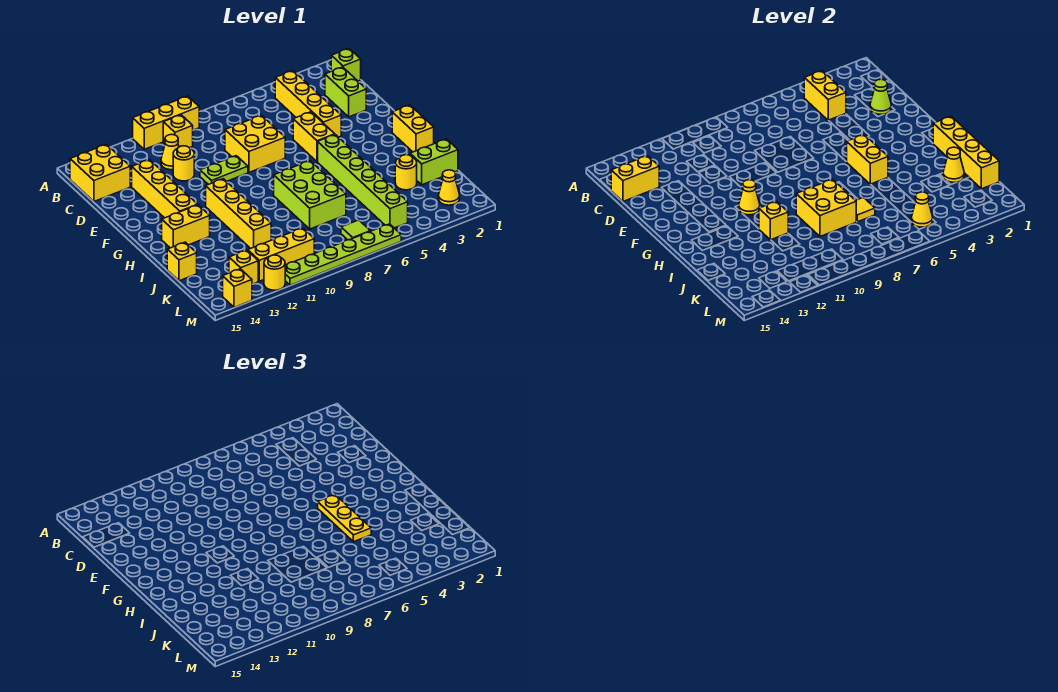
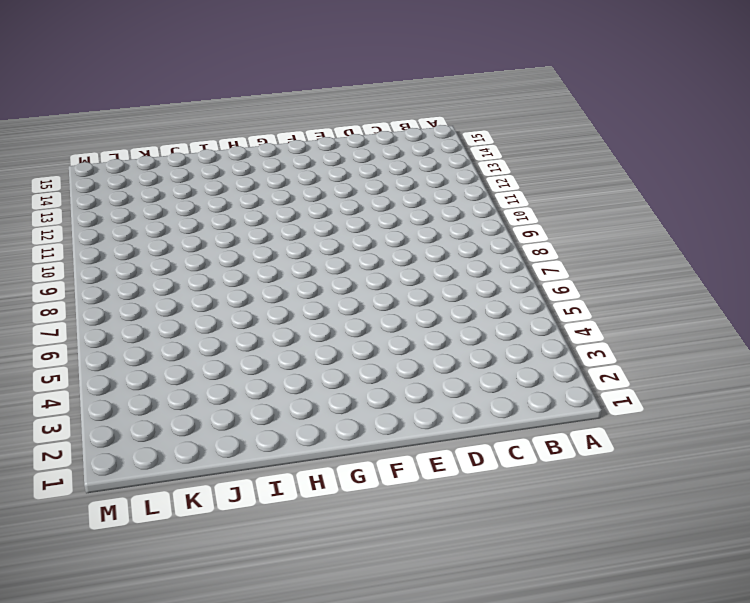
none -> yellow 1x3 brick [133,96,199,149]
none -> lime 1x1 brick [331,49,361,81]
none -> yellow 1x4 brick [275,71,341,137]
none -> yellow 1x1 brick [163,115,193,148]

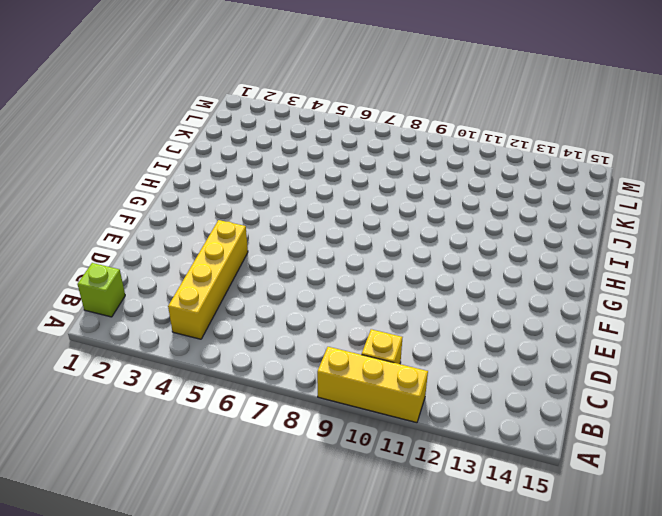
none -> yellow 2x2 brick [70,144,130,201]
none -> lime 1x2 brick [325,67,366,117]
none -> yellow 1x1 cone [161,134,179,170]
none -> yellow 2x2 brick [225,115,285,172]

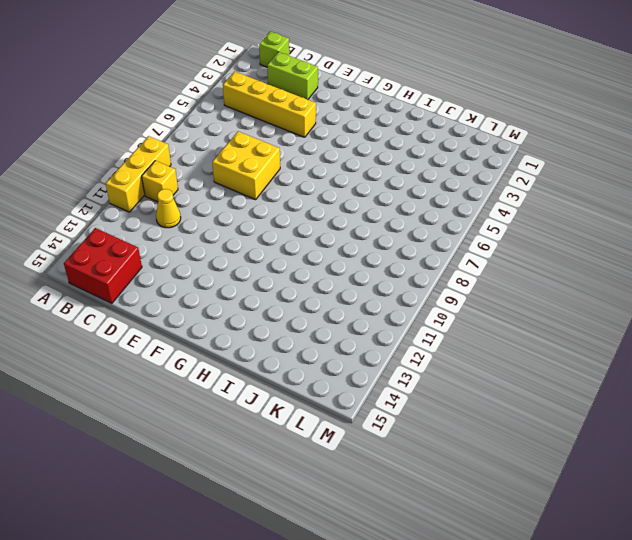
red 2x2 brick [64,228,142,303] -> yellow 2x2 brick [70,144,130,201]
none -> yellow 1x1 round brick [173,146,194,181]
none -> yellow 1x4 brick [132,160,198,218]
none -> yellow 1x2 brick [293,112,335,162]
none -> lime 1x2 plate [200,156,248,185]

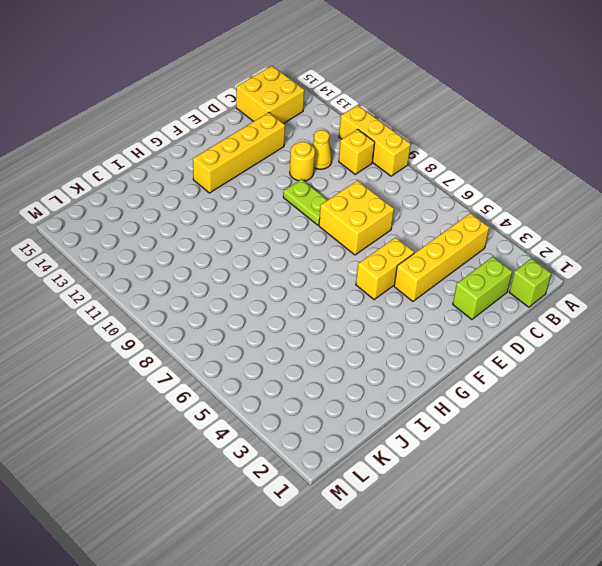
none -> yellow 1x2 brick [392,105,434,152]
none -> lime 1x6 brick [318,135,408,228]
none -> yellow 1x4 brick [206,179,271,249]
none -> lime 2x3 brick [274,161,346,229]

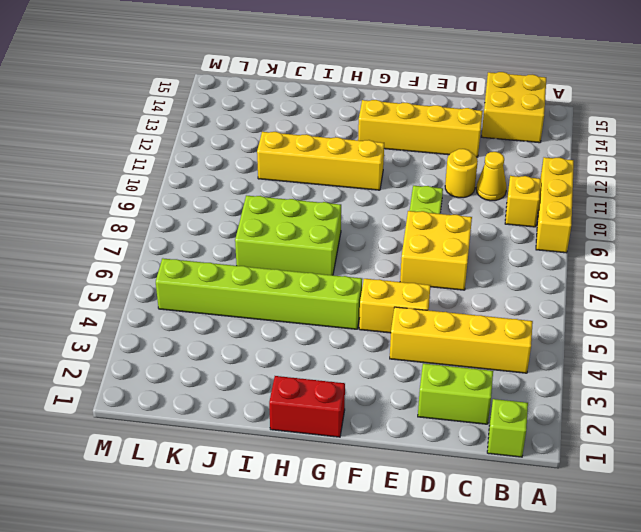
red 1x2 brick [269,376,345,437] -> yellow 1x2 brick [392,105,434,152]
none -> yellow 1x2 brick [162,205,210,248]
none -> lime 1x2 brick [410,139,458,185]
none -> yellow 1x1 round brick [395,155,417,190]
none -> yellow 1x1 brick [167,242,197,281]

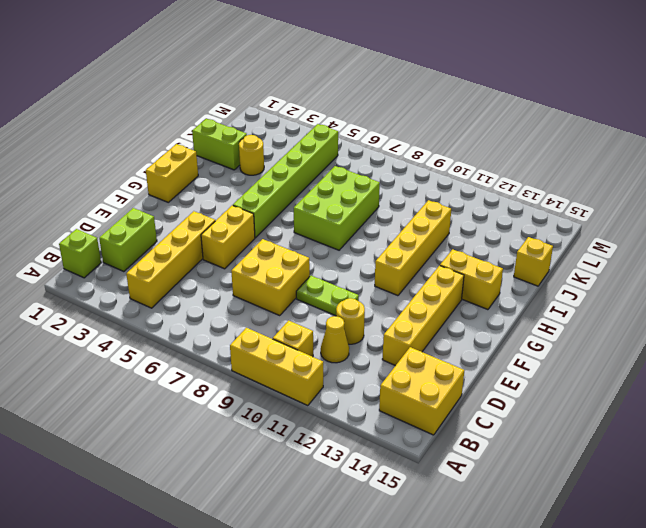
none -> yellow 1x1 cone [438,170,460,205]
none -> lime 1x1 tile [341,220,370,240]
none -> yellow 1x3 brick [248,228,314,281]
none -> yellow 1x1 brick [229,250,258,284]

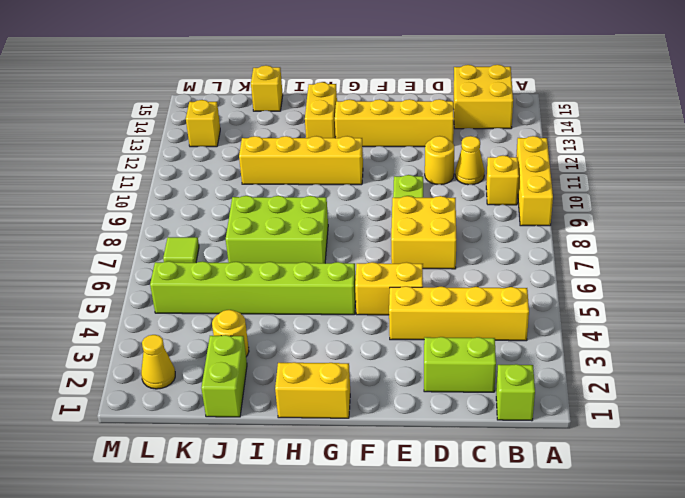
none -> yellow 1x3 brick [248,228,314,281]
none -> lime 1x6 plate [285,224,401,285]
none -> yellow 1x1 round brick [264,255,285,290]
none -> yellow 1x1 brick [223,269,252,308]

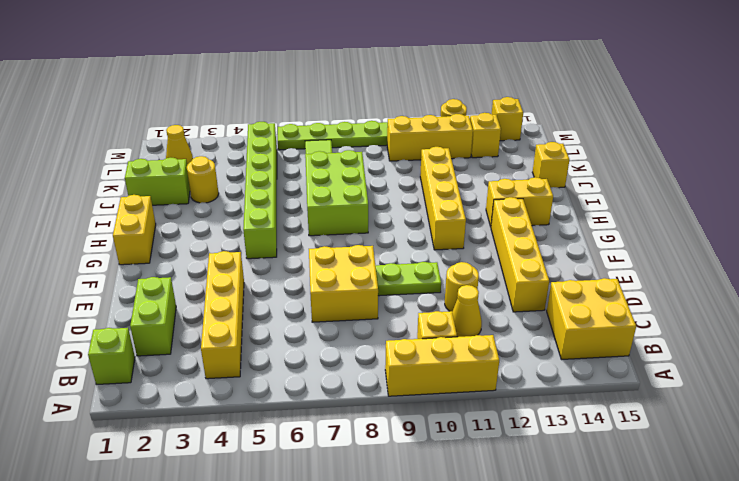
none -> yellow 1x2 brick [293,112,335,162]
none -> yellow 1x2 brick [804,71,846,120]
none -> yellow 1x2 brick [611,156,659,201]
none -> lime 1x1 cone [870,79,891,114]

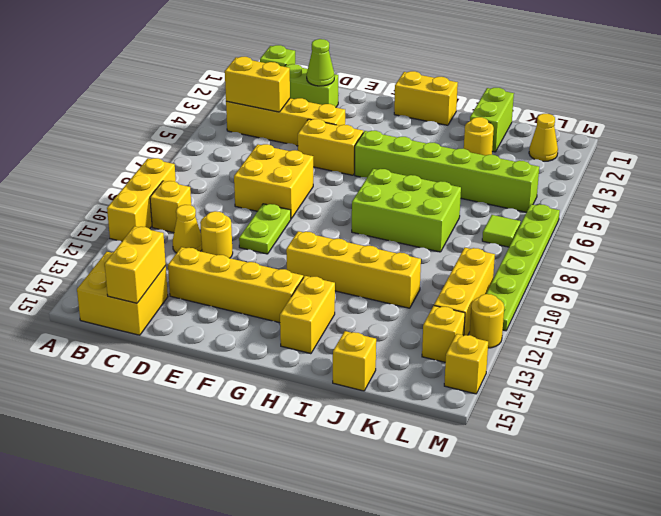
none -> yellow 1x2 brick [847,135,888,184]
none -> yellow 1x1 cone [739,180,760,215]
none -> yellow 1x4 brick [933,116,999,189]
none -> yellow 2x2 brick [796,179,856,237]

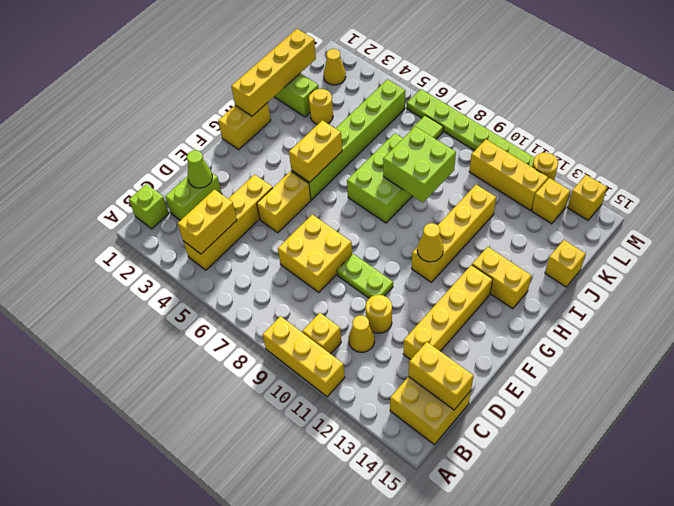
lime 2x2 brick [383,127,456,202] -> yellow 2x2 brick [796,179,856,237]
none -> yellow 1x1 brick [759,201,788,240]
none -> yellow 1x1 cone [943,147,964,182]
none -> yellow 1x1 tile [856,197,875,222]
none -> yellow 1x1 cone [911,192,933,227]

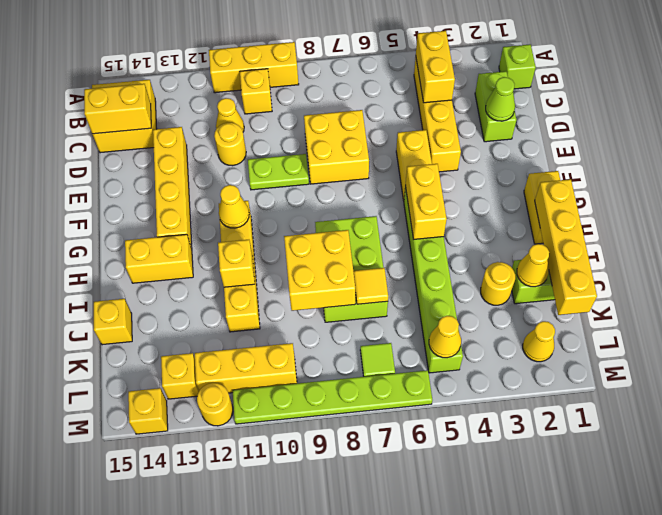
none -> yellow 1x3 plate [318,495,371,542]

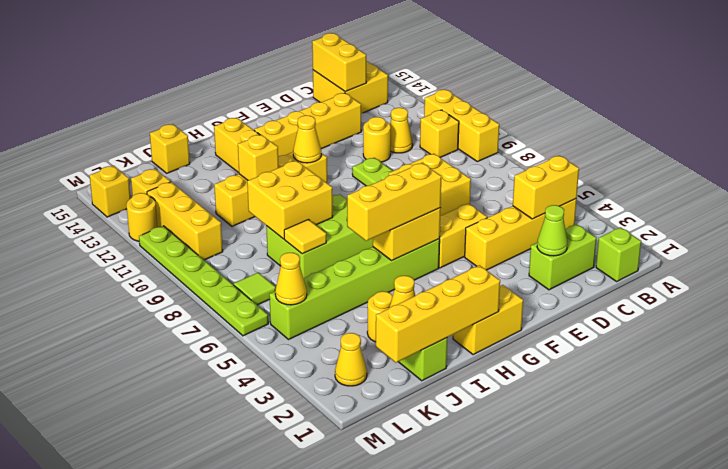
yellow 1x3 brick [347,163,441,241] -> yellow 1x3 plate [318,495,371,542]

